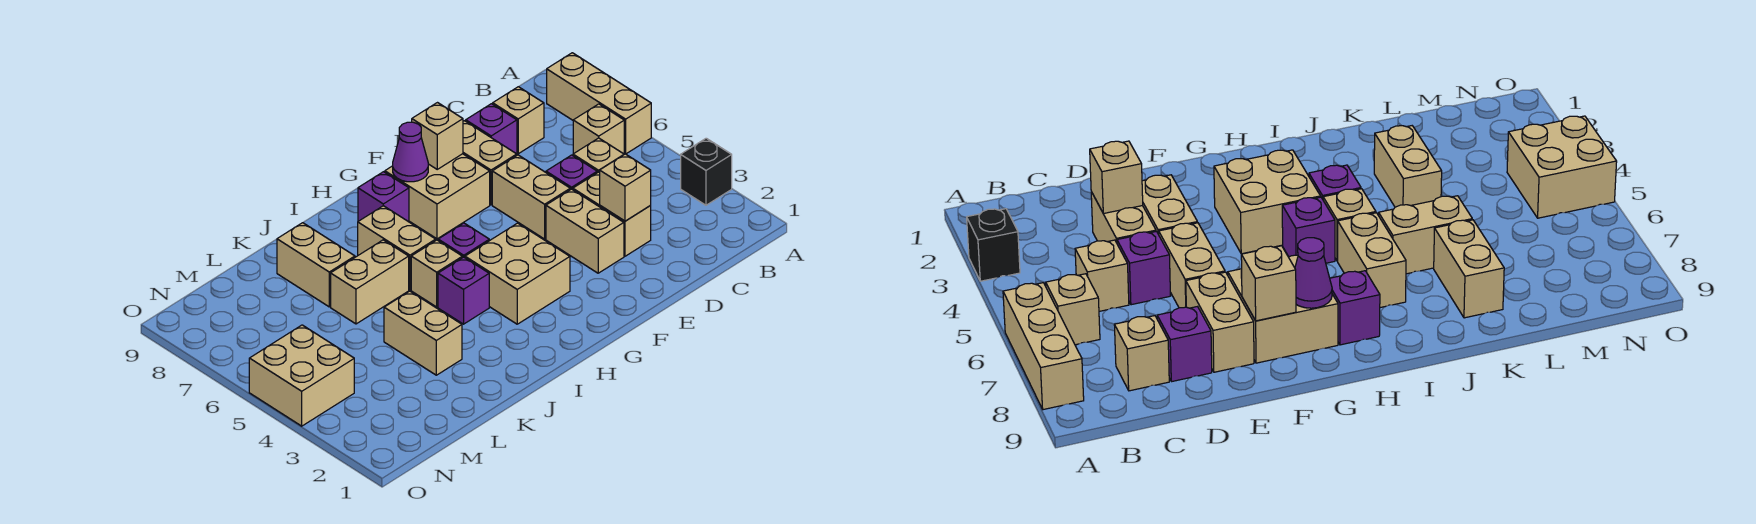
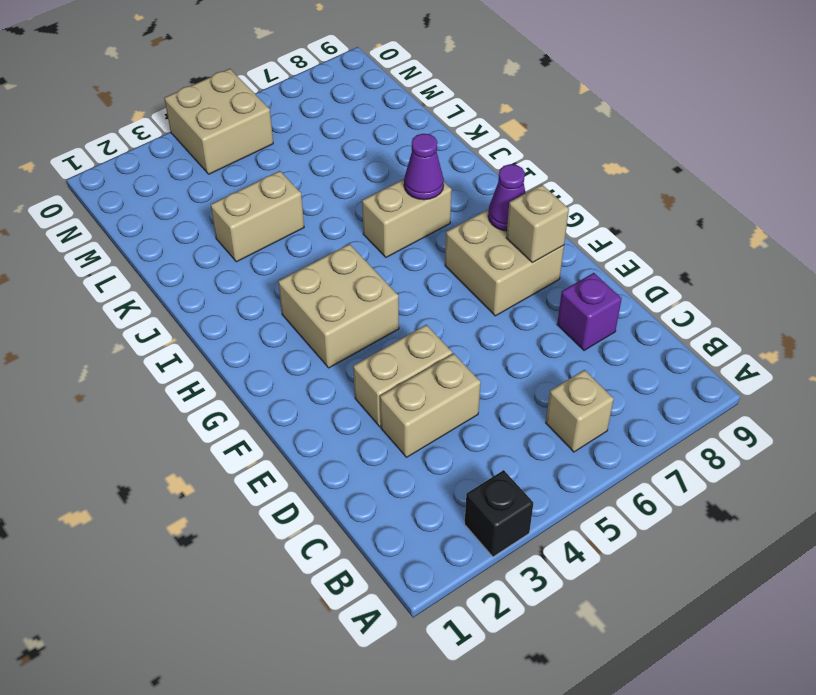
purple 1x1 cone [404,134,444,200] -> none
none -> tan 1x3 brick [547,53,651,154]
none -> tan 1x1 brick [573,138,624,173]
none -> tan 1x1 brick [493,87,544,154]

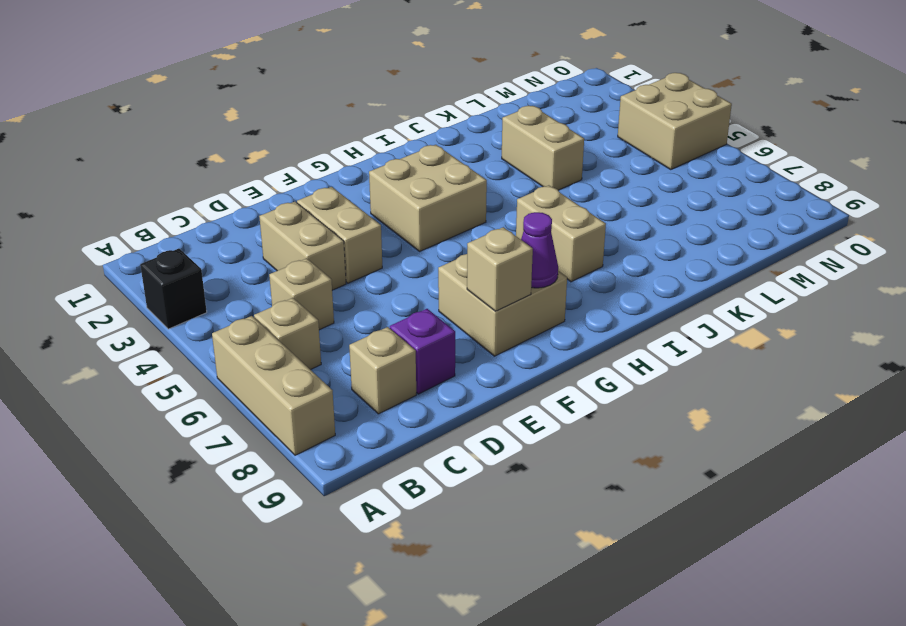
none -> purple 1x1 brick [546,155,597,190]
none -> tan 1x2 brick [492,155,570,239]
none -> tan 1x2 brick [463,121,517,205]

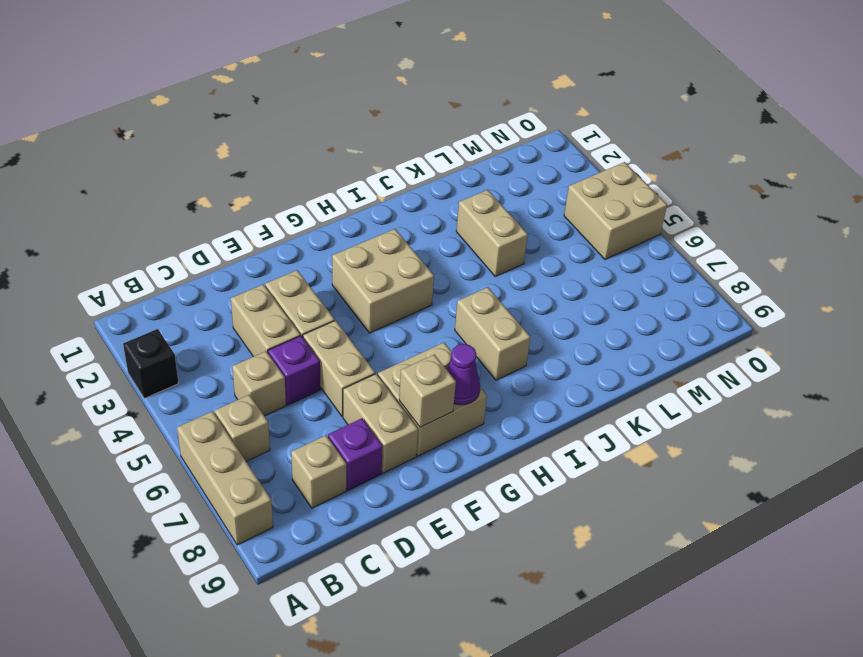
none -> purple 1x1 brick [438,223,489,258]
none -> purple 1x1 brick [358,172,409,222]
none -> purple 1x1 brick [438,257,489,324]

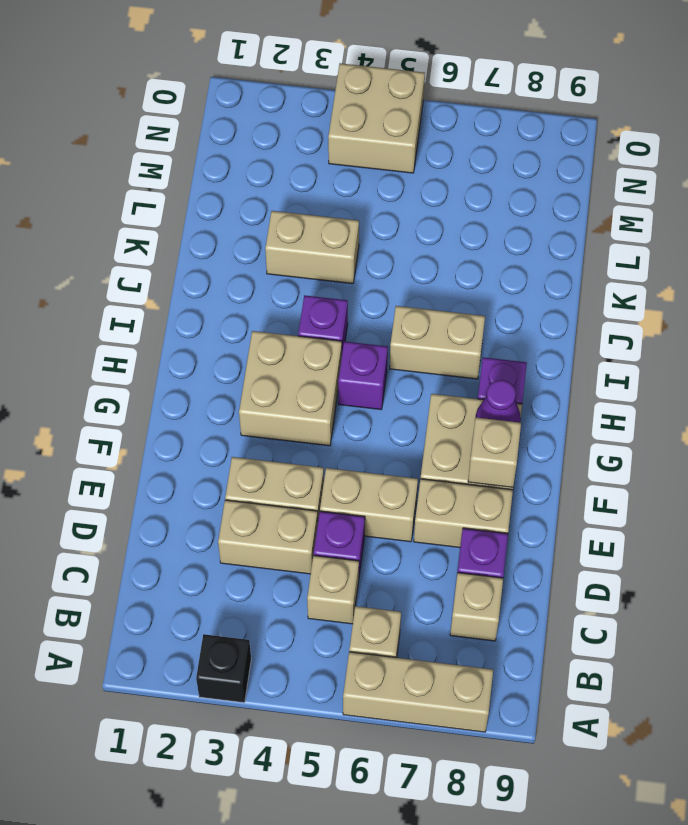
none -> tan 1x1 brick [411,240,462,307]
none -> tan 1x2 brick [331,240,409,324]
none -> tan 1x2 brick [277,223,355,307]

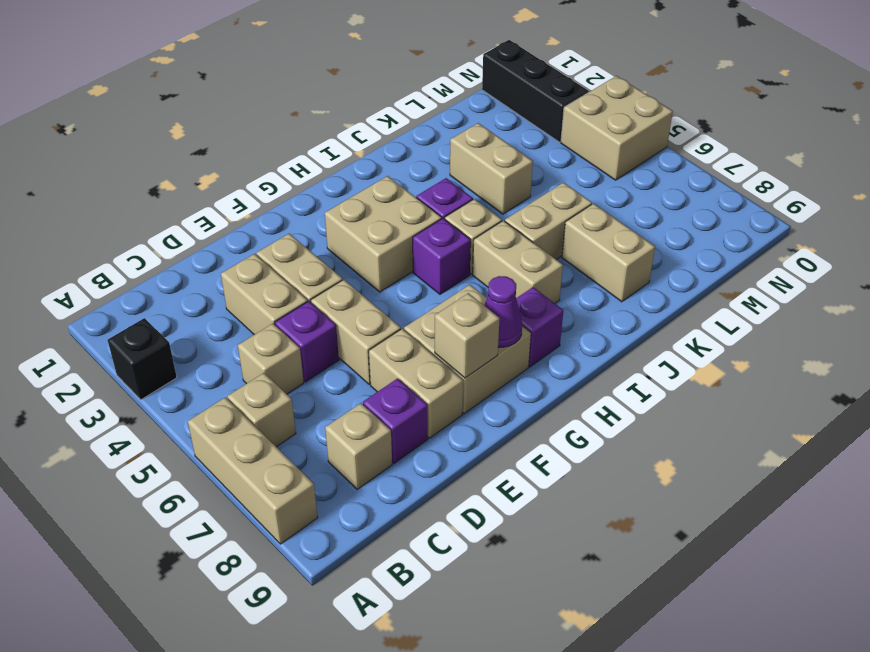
black 1x3 brick [482,40,588,142] -> none
none -> tan 1x1 brick [600,154,651,221]

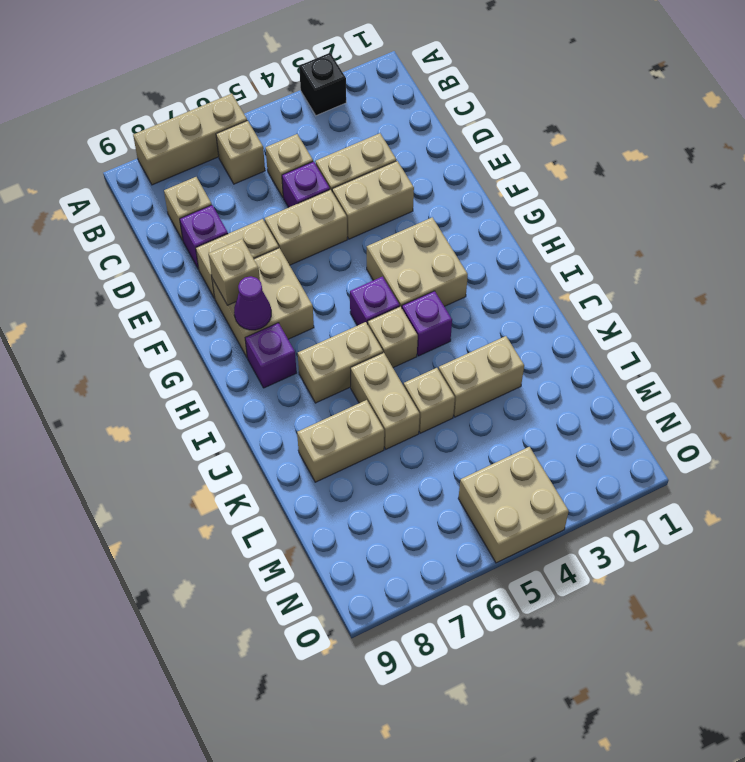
tan 1x1 brick [404,368,455,433] -> tan 1x1 brick moved to [600,154,651,221]

